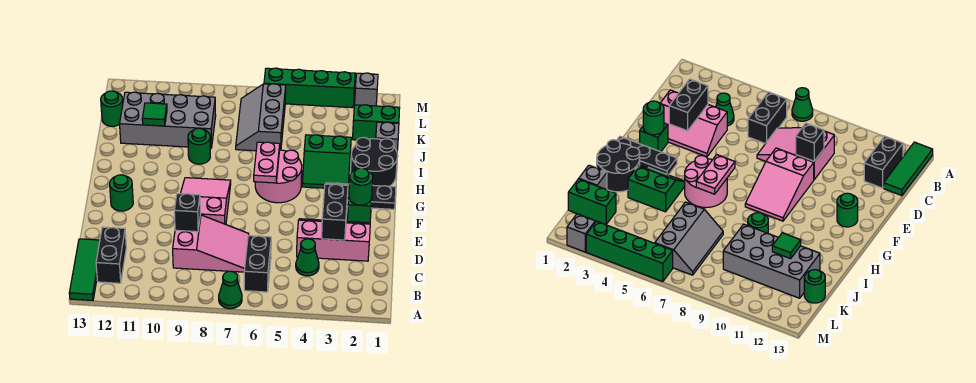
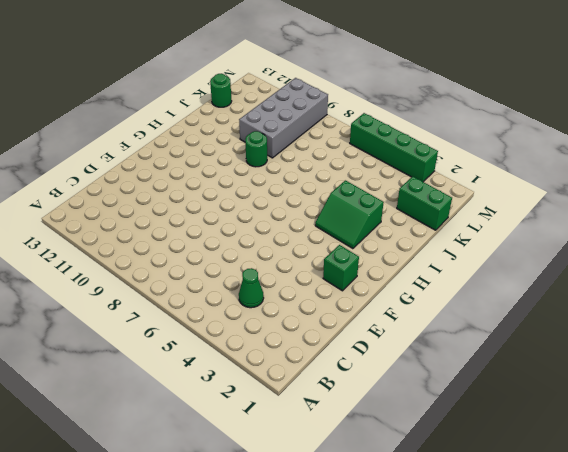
grey 2x4 brick [239,78,328,158] -> grey 2x4 brick turned to [120,92,216,148]
none -> green 1x1 cone [219,271,242,309]
none -> green 1x3 tile [69,239,100,300]
none -> black 1x2 brick [244,236,271,292]

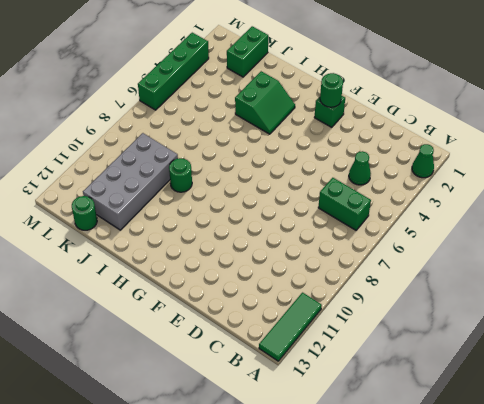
green 1x1 cone [412,144,434,178] -> green 1x1 cone moved to [219,271,242,309]
green 1x3 tile [259,293,322,361] -> green 1x3 tile turned to [69,239,100,300]
green 1x2 brick [318,178,371,230] -> black 1x2 brick [244,236,271,292]
none -> black 1x2 brick [96,227,126,283]
none -> pink 2x3 slope [173,215,249,272]
none -> pink 2x3 slope [297,219,370,261]

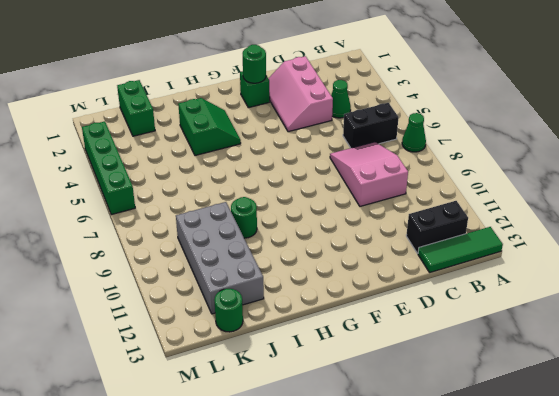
none -> pink 2x3 slope [180,178,231,224]
none -> green 1x1 round brick [110,175,133,211]
none -> black 1x3 plate [326,183,396,209]

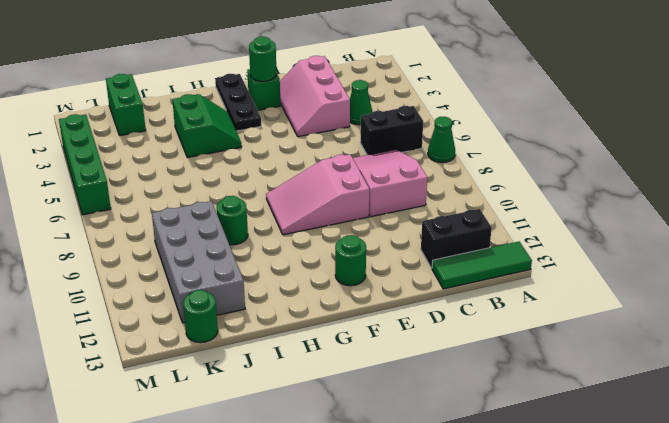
none -> pink 2x2 round brick [255,150,302,203]
none -> black 2x2 round brick [350,137,398,186]
none -> grey 1x1 brick [376,122,399,151]

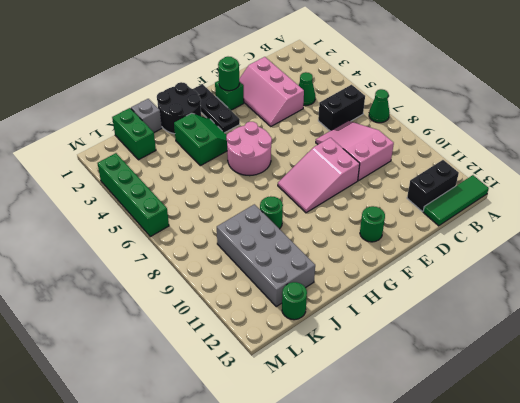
none -> grey 2x3 slope [236,84,286,151]
none -> grey 1x1 brick [355,73,378,106]
none -> black 1x2 brick [322,184,348,240]

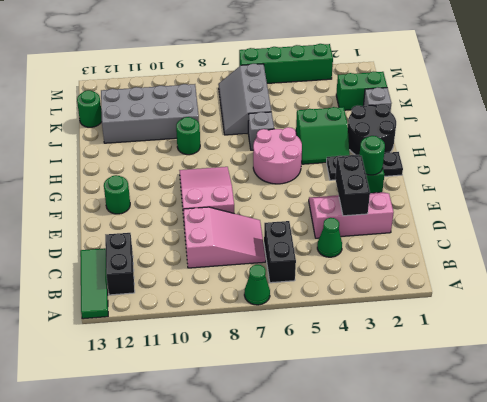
grey 1x1 brick [248,112,274,150] -> grey 1x1 brick moved to [355,73,378,106]
none -> black 1x1 brick [174,194,200,232]
none -> pink 1x2 plate [254,142,280,183]
none -> green 1x1 tile [142,103,167,126]

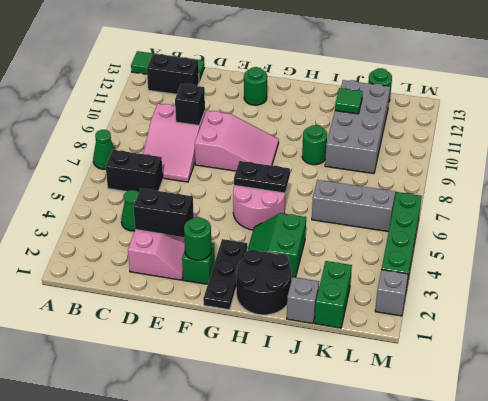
black 1x2 plate [234,161,290,193] -> pink 1x2 plate [254,142,280,183]

